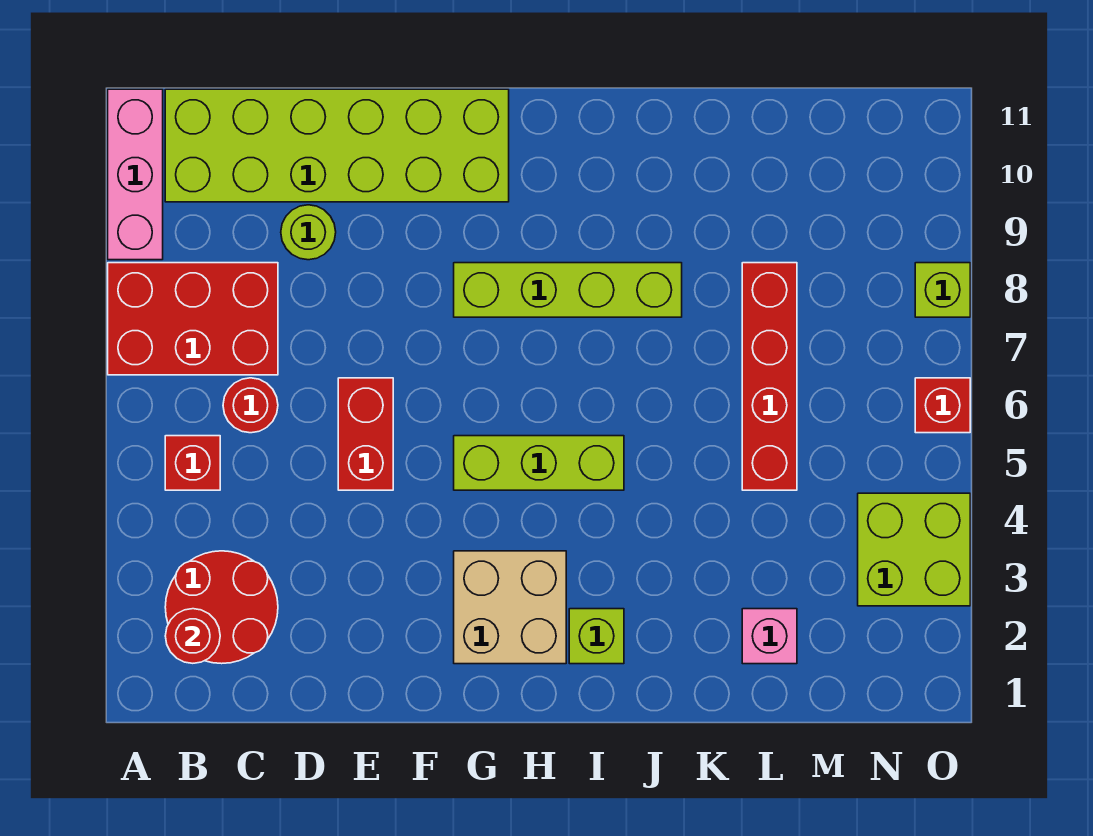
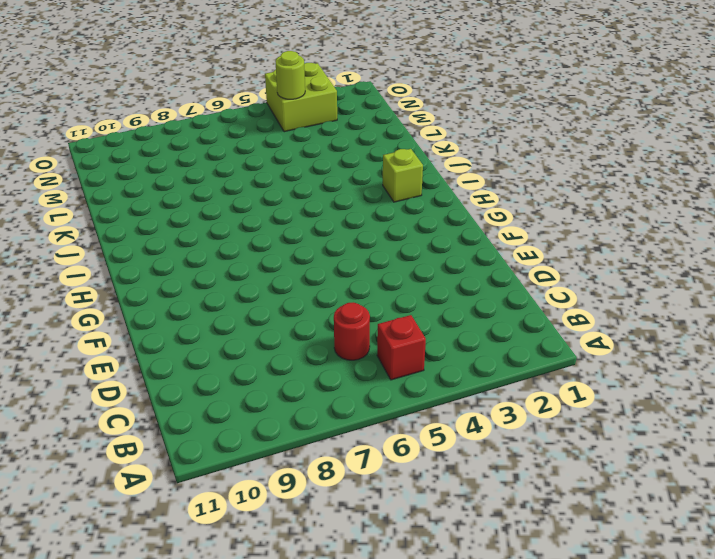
lime 1x1 round brick [275,51,305,99] -> lime 1x1 round brick moved to [281,205,336,260]
none -> red 2x3 brick [108,263,278,375]
none -> pink 1x3 brick [108,89,163,260]
none -> red 2x2 round brick [165,551,278,664]

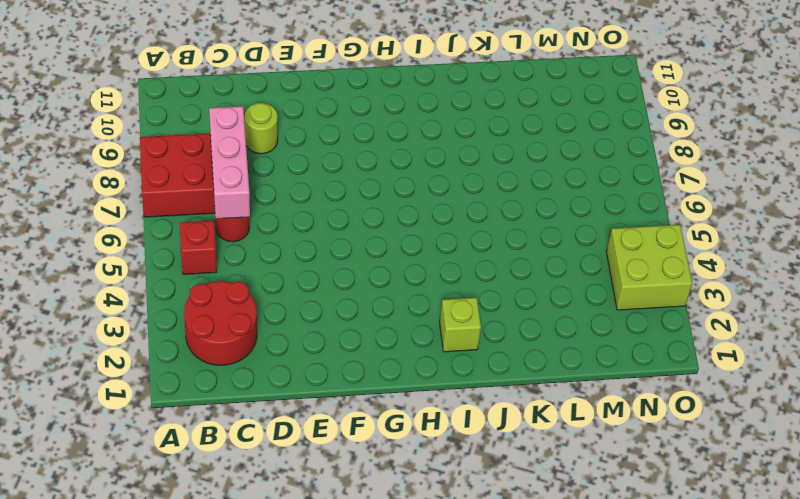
pink 1x3 brick [209,106,250,219] -> pink 1x3 brick moved to [108,89,163,260]
none -> lime 2x6 brick [165,89,509,202]
none -> red 1x2 brick [338,378,393,490]
none -> tan 2x2 brick [454,551,566,664]

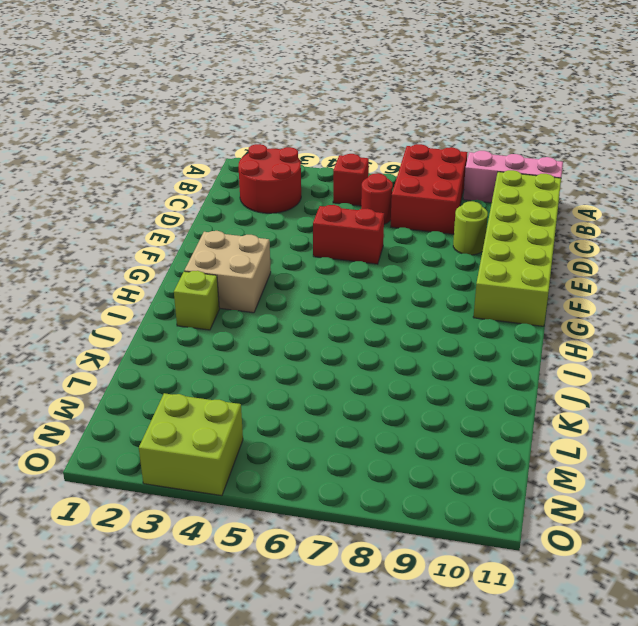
none -> lime 1x3 brick [454,436,624,490]
none -> lime 1x4 brick [454,263,682,317]
none -> pink 1x1 brick [742,609,797,664]

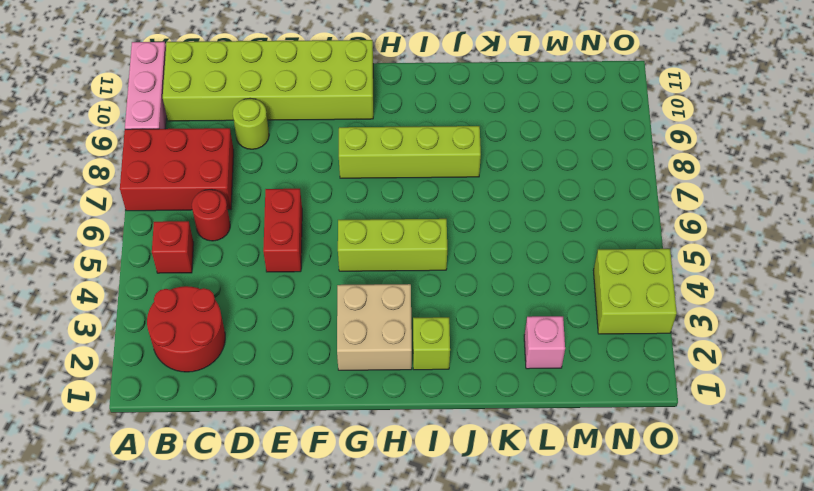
none -> red 1x4 brick [742,263,797,490]
none -> red 1x1 brick [915,378,970,433]
none -> lime 1x1 brick [915,263,970,317]

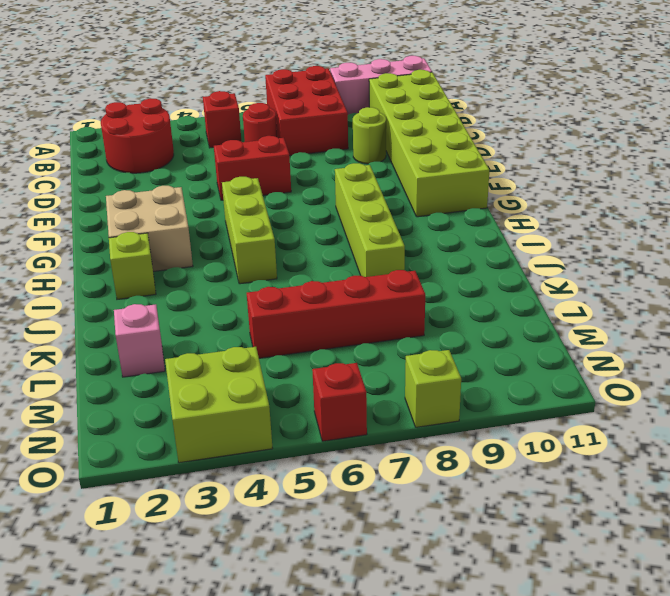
none -> red 1x1 round brick [165,609,220,663]

